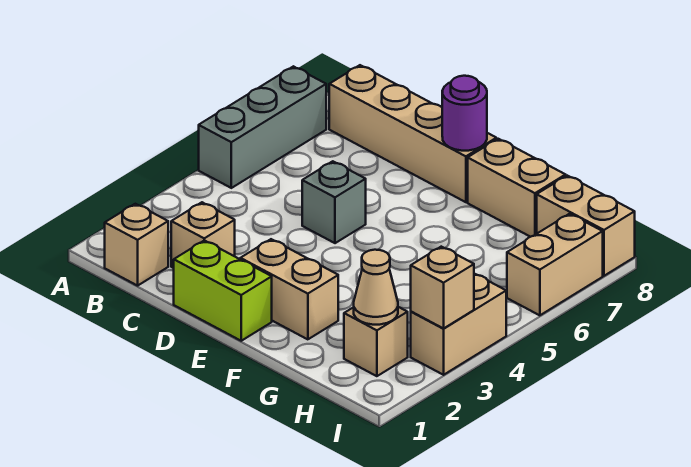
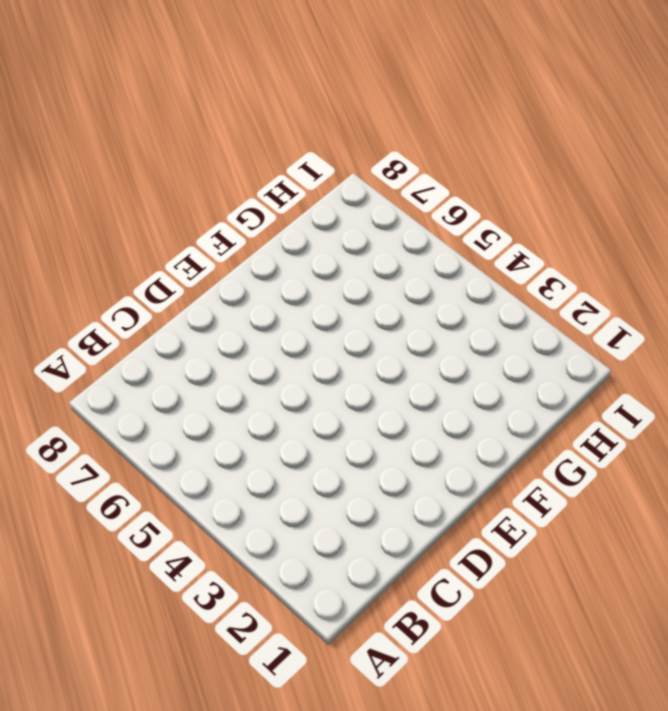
none -> grey 1x3 brick [199,66,326,188]
none -> tan 1x1 brick [105,204,168,286]
none -> tan 1x4 brick [329,65,496,202]

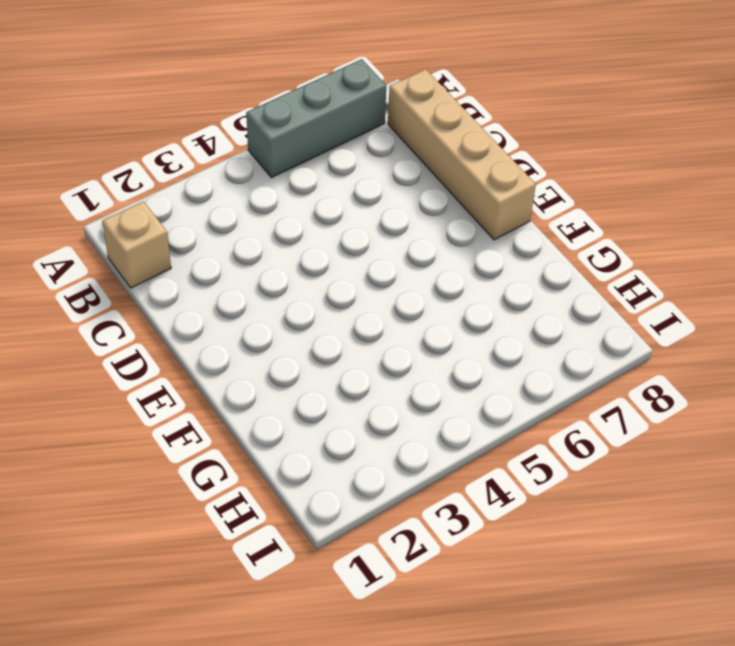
none -> tan 1x1 brick [171,202,235,268]
none -> lime 1x2 brick [174,240,272,341]
none -> grey 1x1 brick [302,161,366,243]

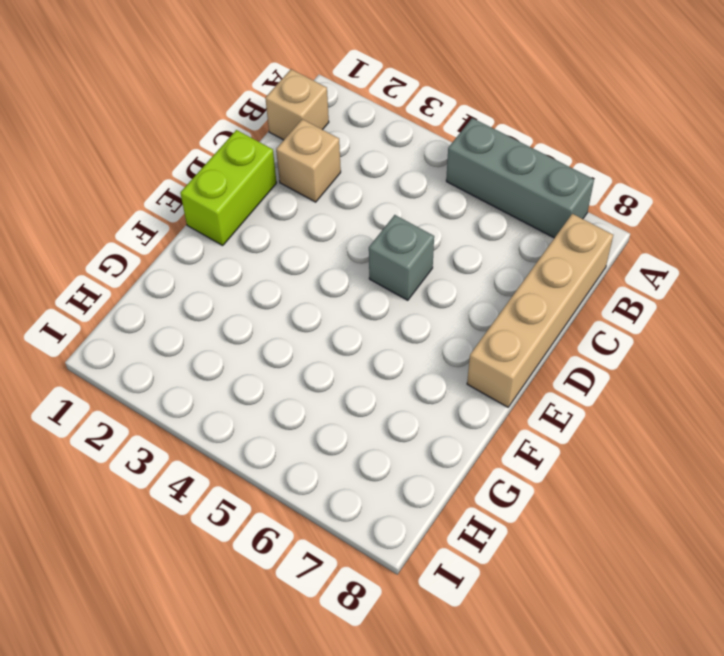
none -> tan 1x2 brick [240,239,338,339]
none -> tan 1x2 brick [468,139,566,237]
none -> tan 1x1 brick [344,307,408,376]

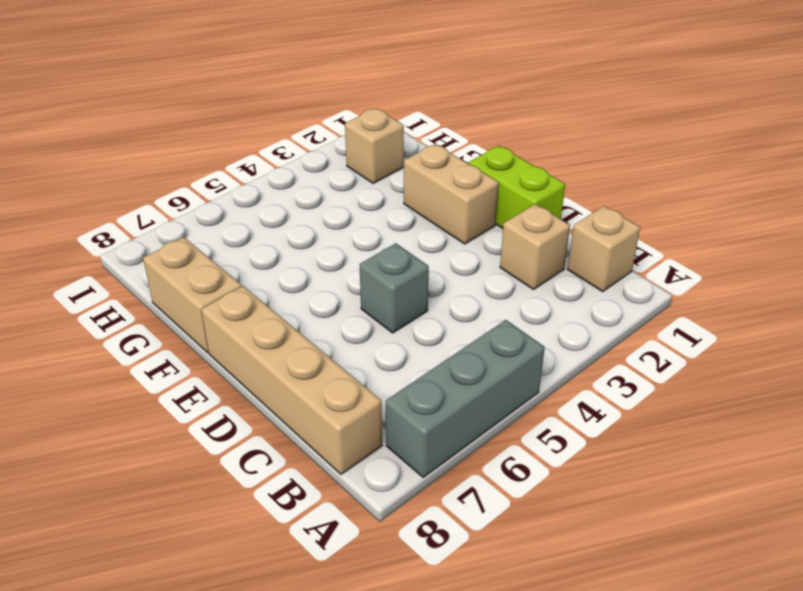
none -> tan 1x2 brick [537,176,635,276]
none -> tan 1x2 brick [411,274,506,375]
none -> tan 1x2 brick [507,214,603,315]

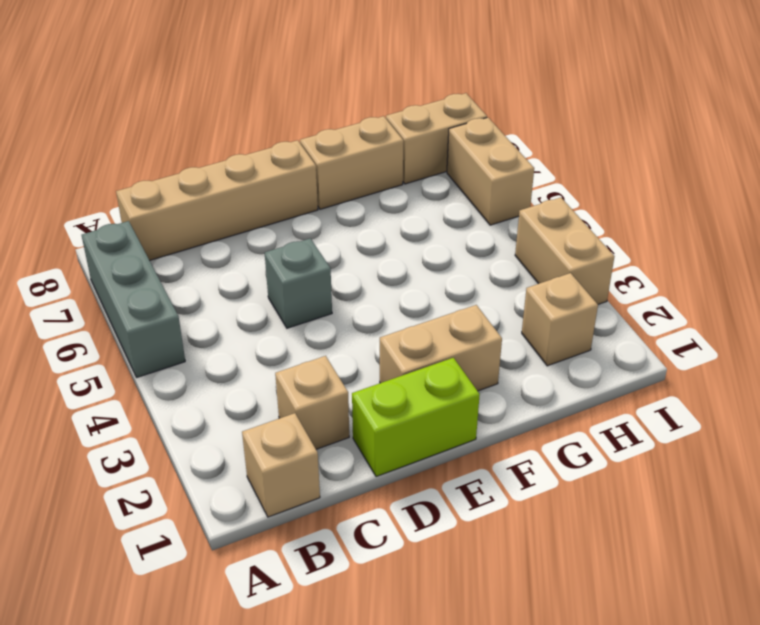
none -> purple 1x1 round brick [442,76,487,151]
none -> tan 1x1 cone [354,250,398,325]
none -> tan 1x1 brick [411,247,474,328]

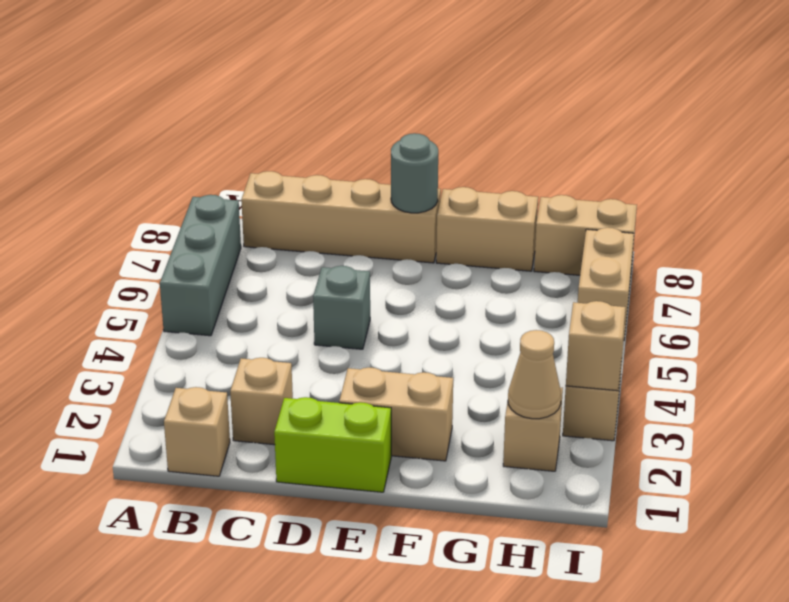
grey 1x1 round brick [391,133,438,213] -> purple 1x1 round brick [442,76,487,151]

